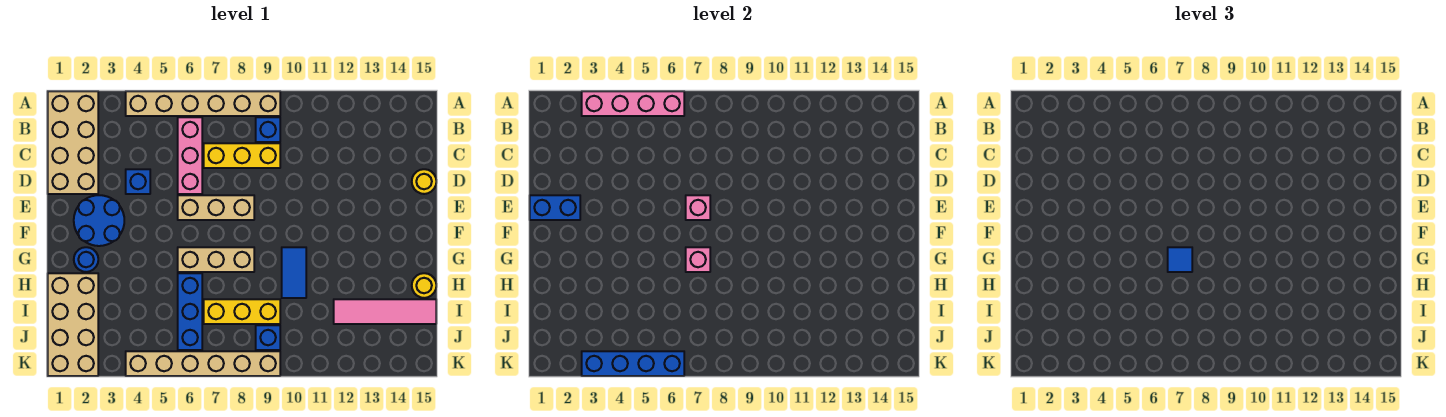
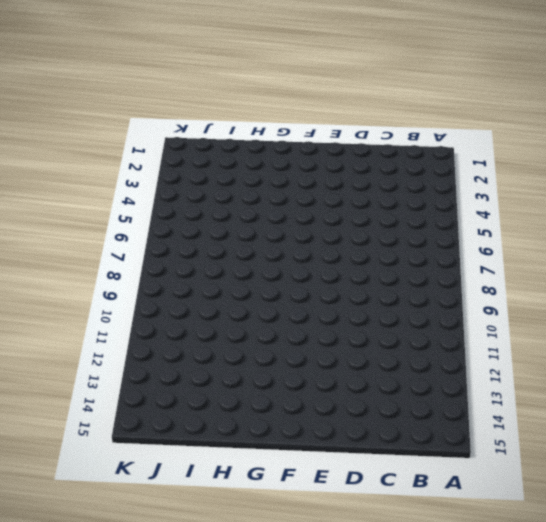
none -> tan 2x4 brick [48,91,98,194]
none -> tan 1x6 brick [126,91,280,116]
none -> pink 1x3 brick [178,117,202,194]

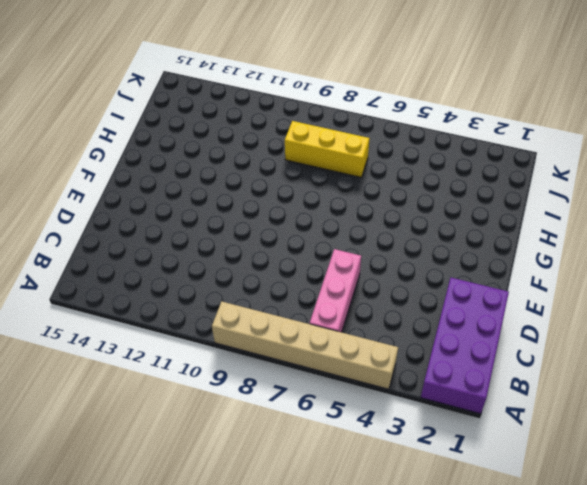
purple 2x4 brick [421,278,509,414] -> tan 2x4 brick [48,91,98,194]
none -> blue 1x1 brick [256,117,280,142]
none -> yellow 1x3 brick [204,143,280,168]
none -> blue 1x1 brick [126,169,150,194]

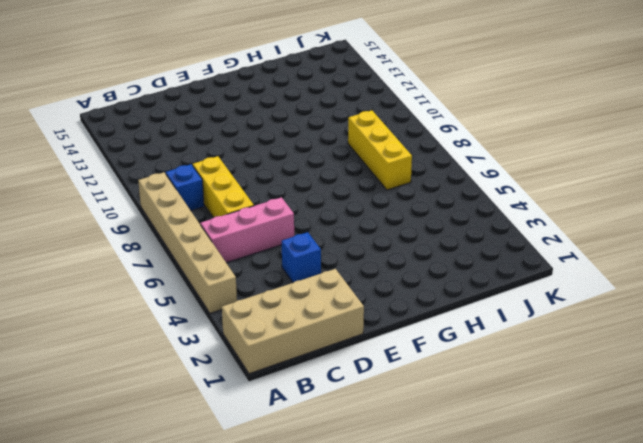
none -> yellow 1x1 round brick [412,169,436,194]
none -> blue 2x2 round brick [74,195,124,246]
none -> tan 1x3 brick [178,195,254,220]

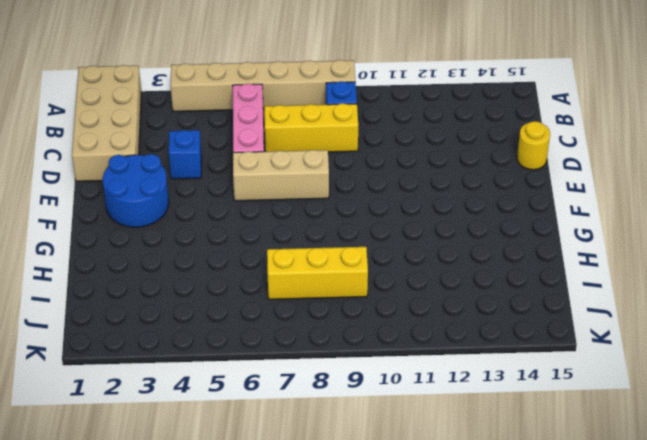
none -> blue 1x1 round brick [74,247,98,272]
none -> tan 1x3 brick [178,247,254,272]
none -> blue 1x2 tile [282,247,306,298]

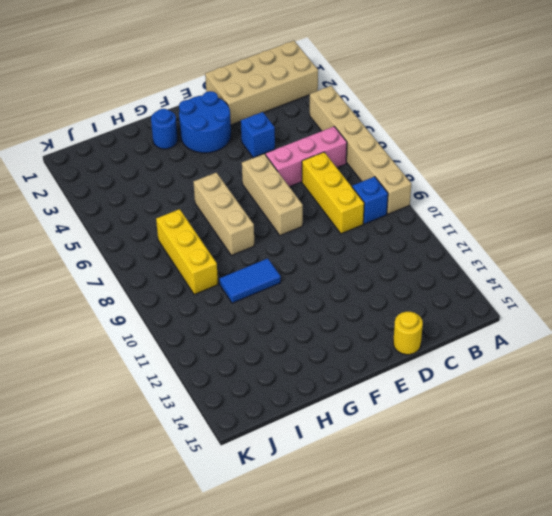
none -> tan 2x4 brick [48,273,98,376]
none -> blue 1x3 brick [178,273,202,350]
none -> yellow 1x1 round brick [412,273,436,298]

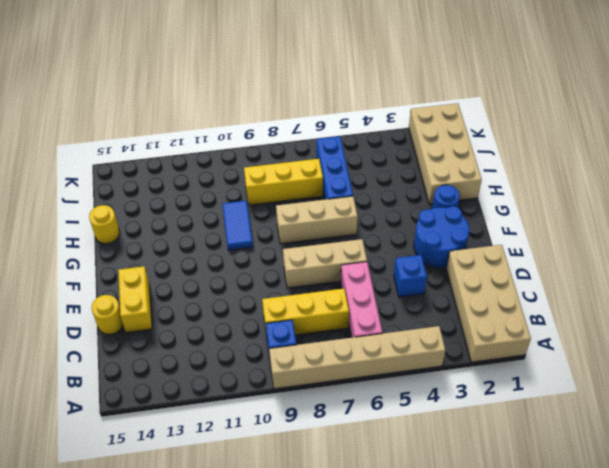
yellow 1x2 brick [118,266,152,332] -> none
none -> pink 1x4 tile [334,299,436,324]
none -> blue 1x1 brick [256,325,280,350]
none -> tan 1x6 brick [126,351,280,376]

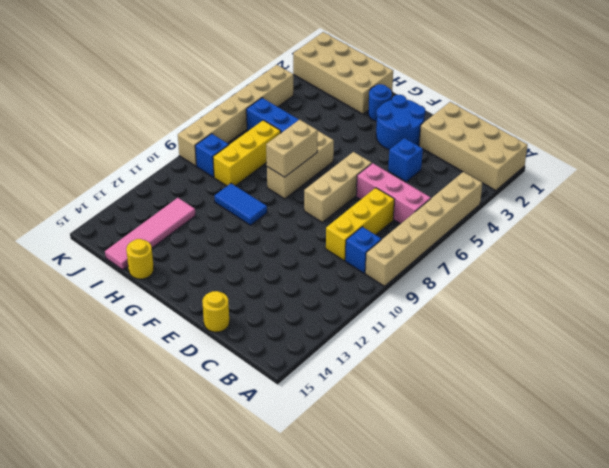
tan 1x2 brick [266,120,318,177] -> pink 1x1 brick [686,247,710,272]
none -> pink 1x4 brick [582,91,684,116]
none -> blue 1x2 brick [530,195,580,220]
none -> pink 1x1 brick [686,195,710,220]

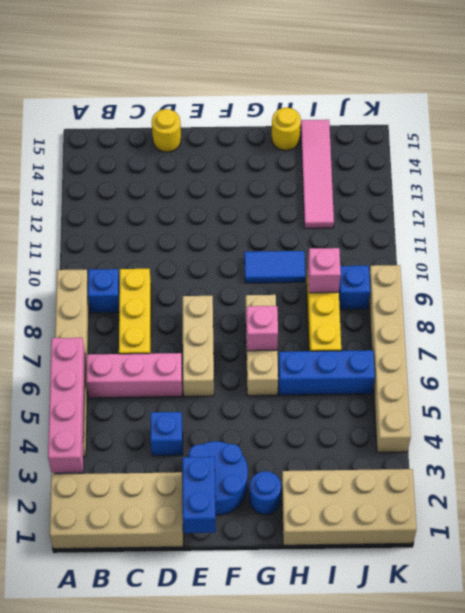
pink 1x1 brick [308,248,341,293] -> pink 1x1 brick moved to [686,195,710,220]
none -> blue 1x4 brick [582,351,684,376]
none -> blue 1x1 tile [1168,247,1192,272]

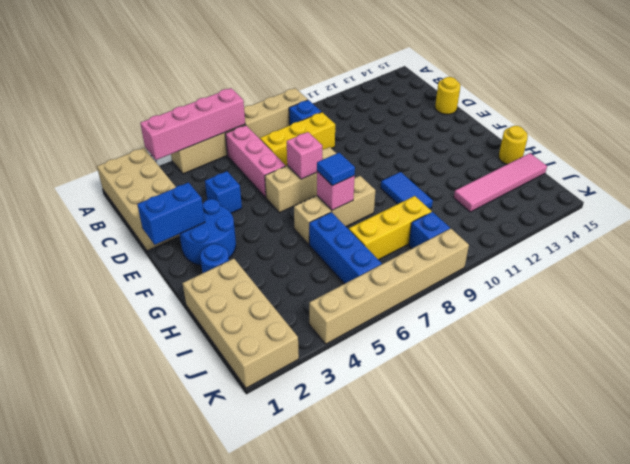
none -> blue 1x4 brick [582,351,684,376]

